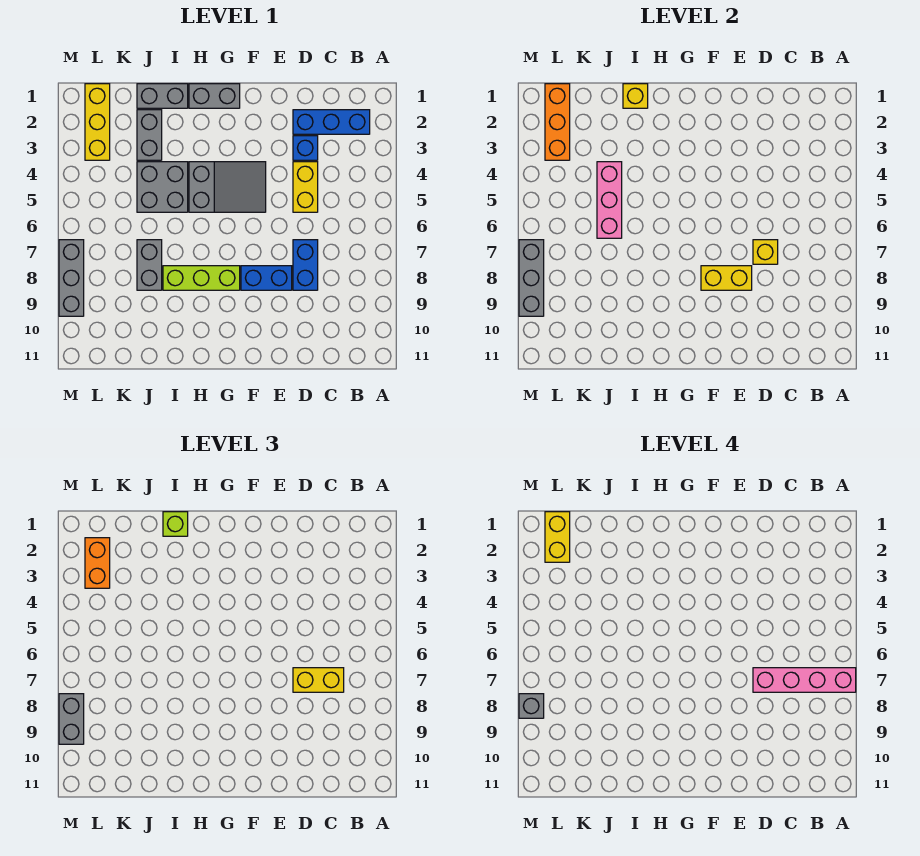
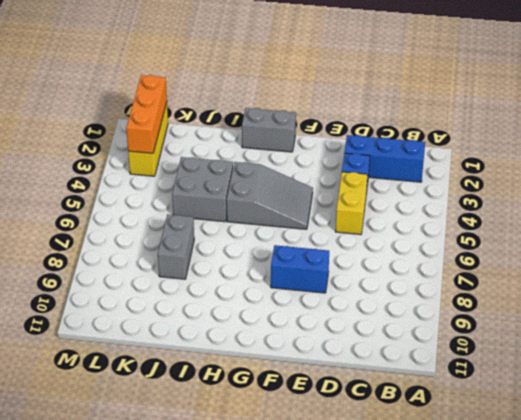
none -> blue 1x2 brick [293,240,318,290]
none -> lime 1x3 brick [163,266,240,290]
none -> grey 1x2 brick [137,84,188,108]

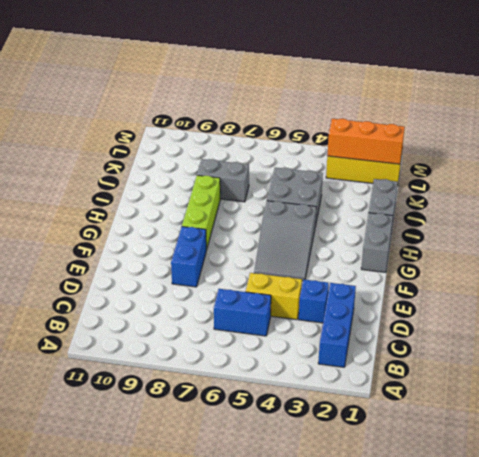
blue 1x2 brick [214,289,271,336] -> blue 1x2 brick moved to [293,240,318,290]
none -> grey 1x2 brick [137,110,162,160]
none -> grey 1x3 brick [59,240,84,316]
none -> yellow 1x1 brick [753,240,778,264]

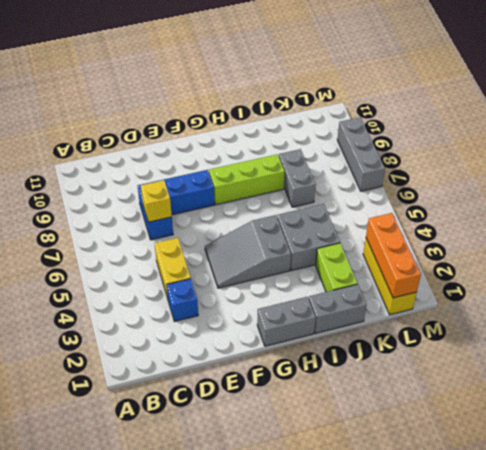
lime 1x2 brick [316,243,357,292] -> grey 1x2 brick [137,110,162,160]
none -> blue 1x3 brick [293,110,370,134]
none -> yellow 1x2 brick [701,266,752,290]
none -> yellow 1x1 brick [623,84,648,108]

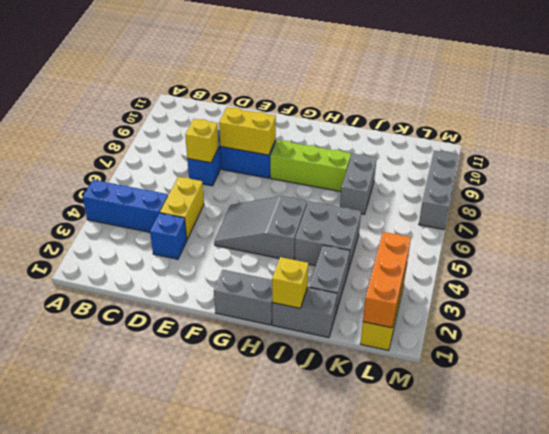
blue 1x3 brick [83,180,168,232] -> blue 1x3 brick moved to [293,110,370,134]
none -> pink 1x3 brick [597,162,622,238]
none -> grey 1x3 brick [519,240,544,316]
none -> yellow 1x2 brick [293,668,344,692]

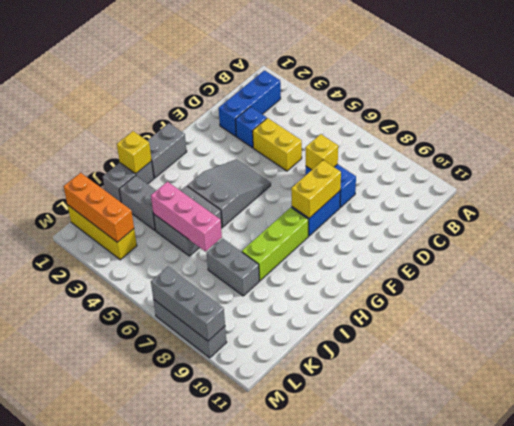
none -> yellow 1x2 brick [293,668,344,692]
none -> lime 1x1 brick [163,512,188,536]
none -> orange 1x2 brick [85,538,110,588]

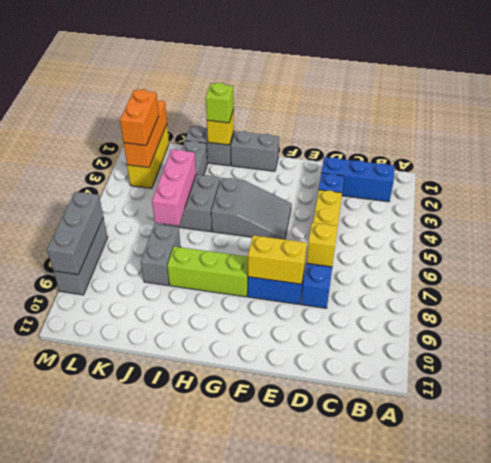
none -> yellow 1x2 brick [293,668,344,692]
none -> grey 1x2 brick [59,694,84,744]
none -> pink 1x4 brick [753,668,856,692]

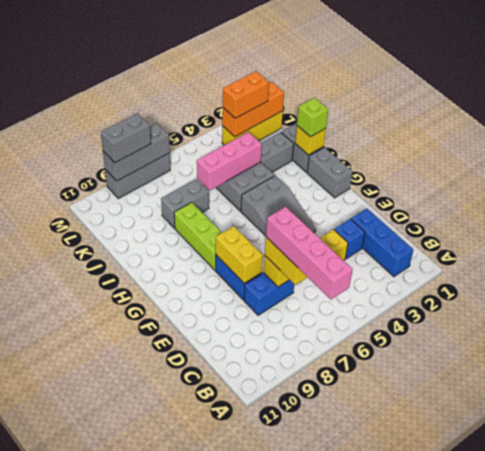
none -> yellow 1x2 brick [545,512,570,562]
none -> grey 1x1 brick [519,694,544,718]

